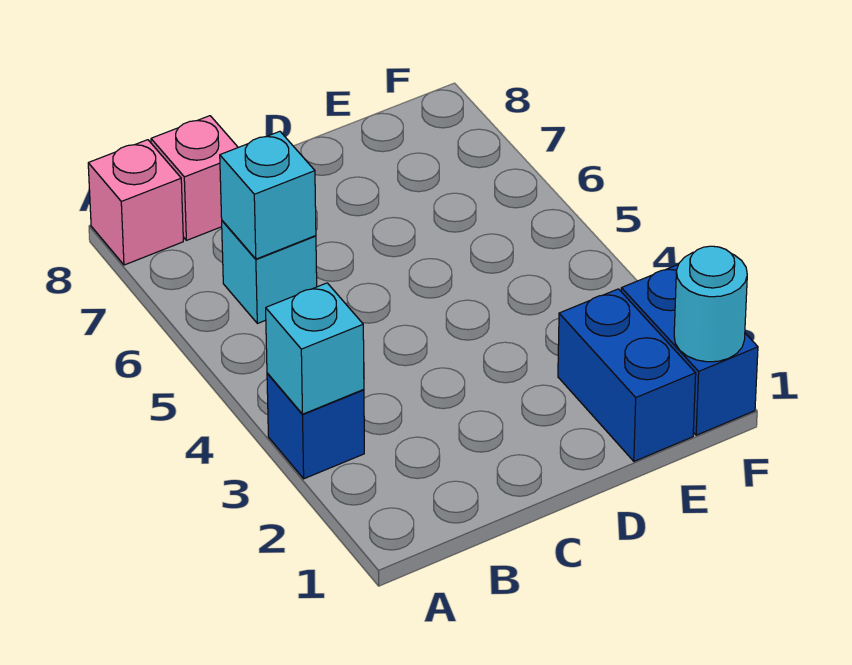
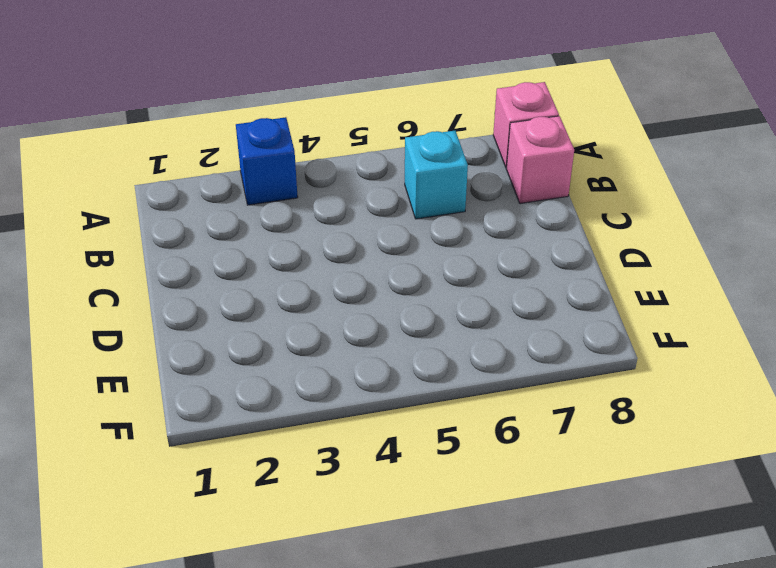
none -> blue 1x2 brick [558,289,696,461]
none -> blue 1x2 brick [621,265,758,435]

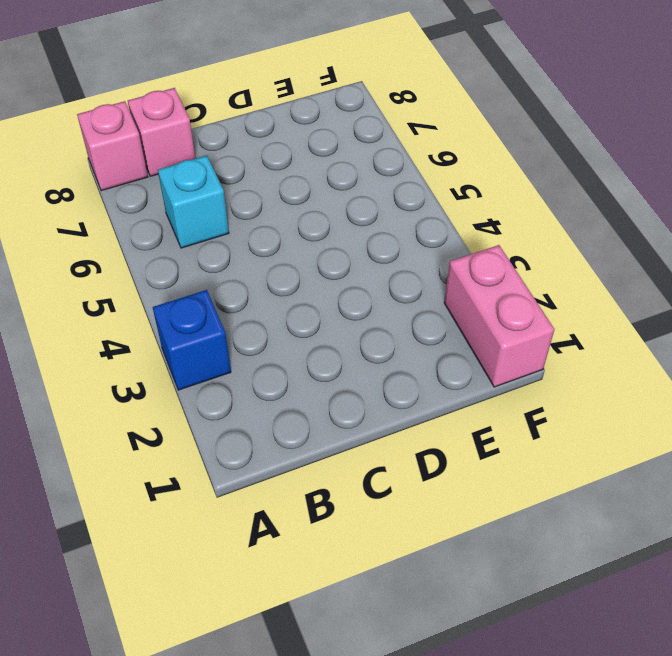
pink 1x2 brick [444,245,554,387] -> blue 1x2 brick [621,265,758,435]
none -> blue 1x2 brick [558,289,696,461]
none -> cyan 1x1 brick [266,283,364,414]

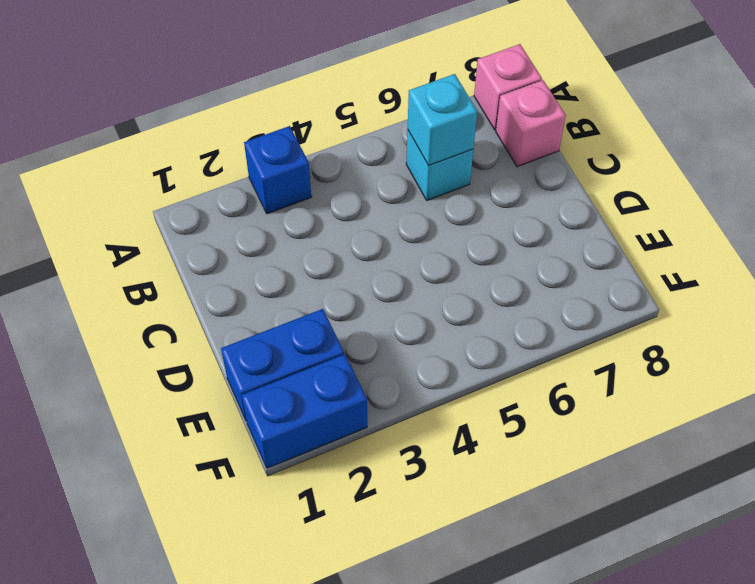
none -> cyan 1x1 brick [266,283,364,414]
none -> cyan 1x1 round brick [674,246,747,362]

